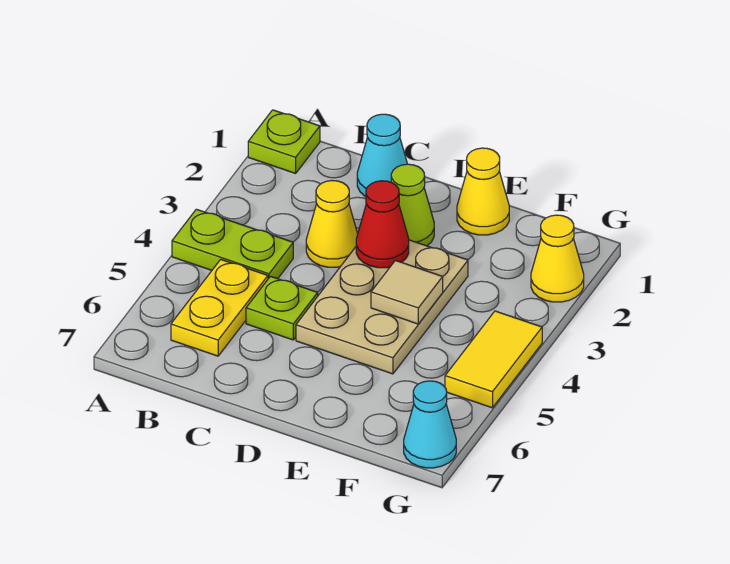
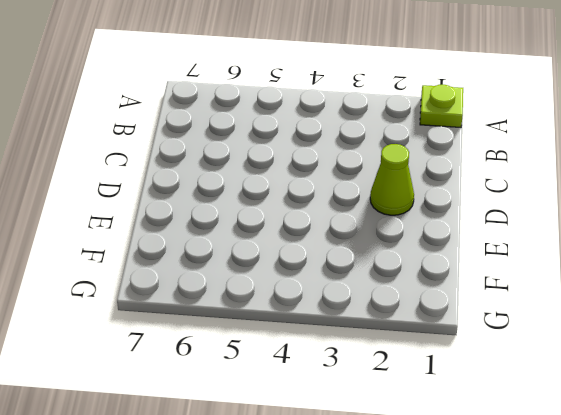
none -> lime 1x2 plate [172,209,293,279]
none -> yellow 1x2 plate [171,259,268,356]
none -> cyan 1x1 cone [357,114,407,197]

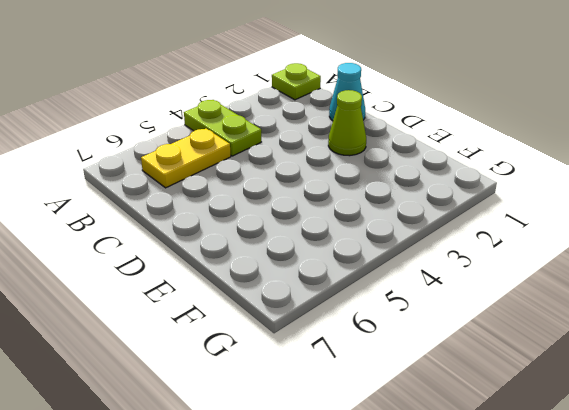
none -> yellow 1x1 cone [306,181,358,267]
none -> lime 1x1 plate [246,276,318,340]
none -> tan 2x3 plate [296,240,468,374]

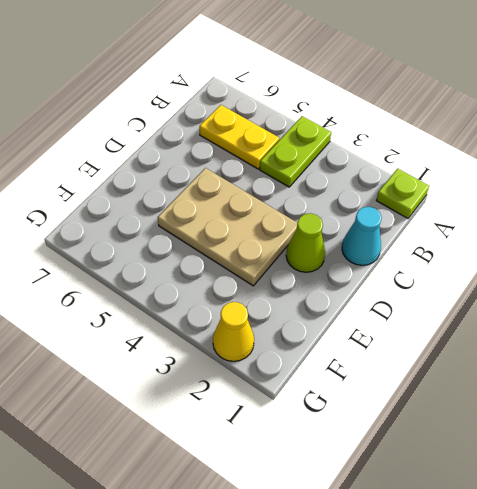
none -> yellow 1x1 cone [306,181,358,267]
none -> lime 1x1 plate [246,276,318,340]
none -> yellow 1x1 cone [457,148,509,235]

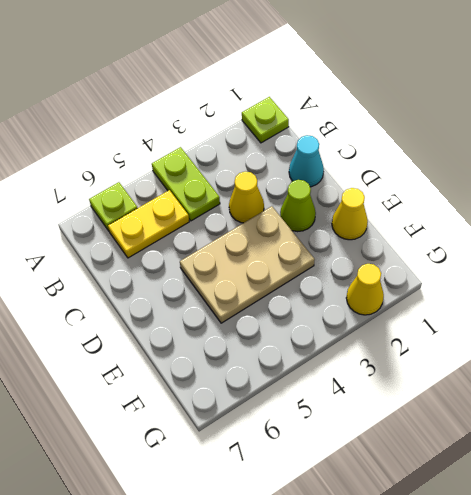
lime 1x1 plate [89,182,137,231] -> lime 1x1 plate moved to [246,276,318,340]
none -> yellow 1x2 tile [445,311,542,408]
none -> cyan 1x1 cone [404,381,456,468]
none -> red 1x1 cone [356,181,409,268]

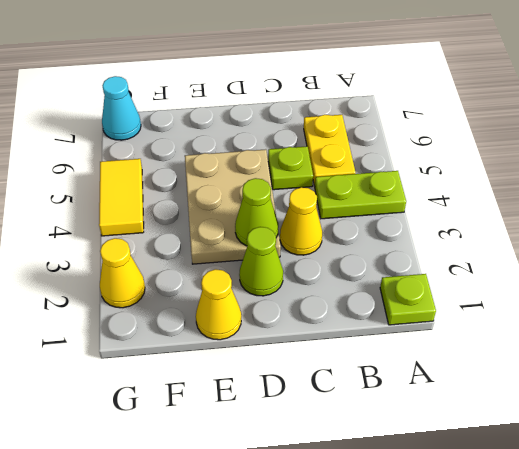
lime 1x1 cone [235,178,278,246] -> red 1x1 cone [356,181,409,268]
none -> cyan 1x1 cone [357,114,407,197]
none -> tan 1x1 tile [371,260,443,324]

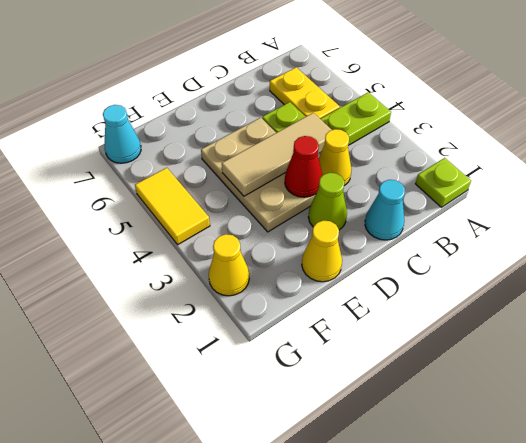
tan 1x3 tile [222,113,332,196] -> tan 1x1 tile [371,260,443,324]

